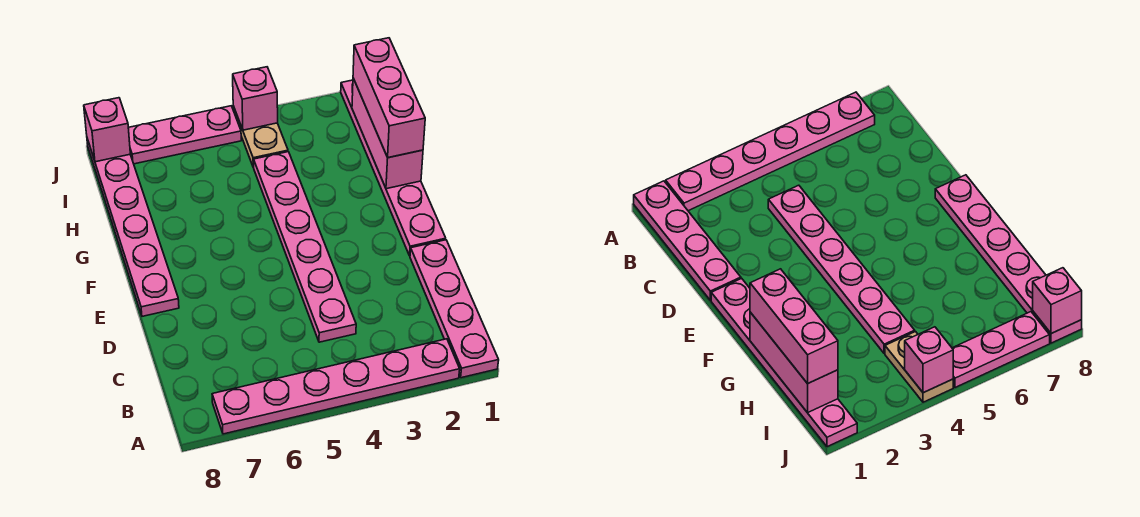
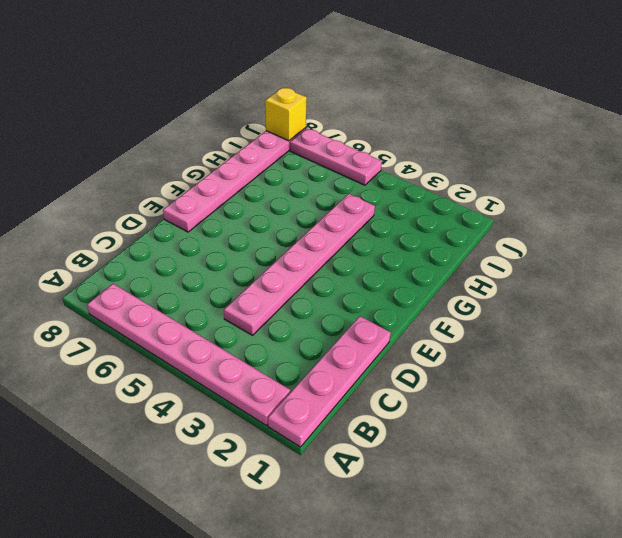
yellow 1x1 brick [265,87,307,141] -> pink 1x1 brick [84,98,130,162]
none -> pink 1x6 plate [341,80,446,256]
none -> tan 1x2 plate [233,106,288,167]

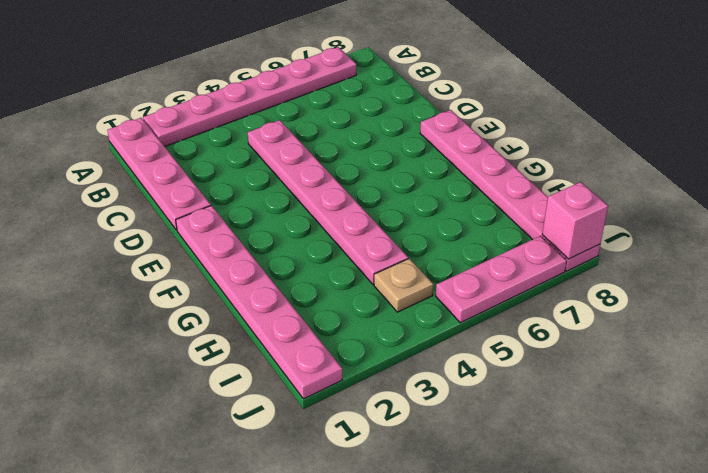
tan 1x1 plate [374,258,433,312] -> tan 1x2 plate [233,106,288,167]
none -> pink 1x3 brick [352,78,423,189]
none -> pink 1x1 brick [233,67,278,130]

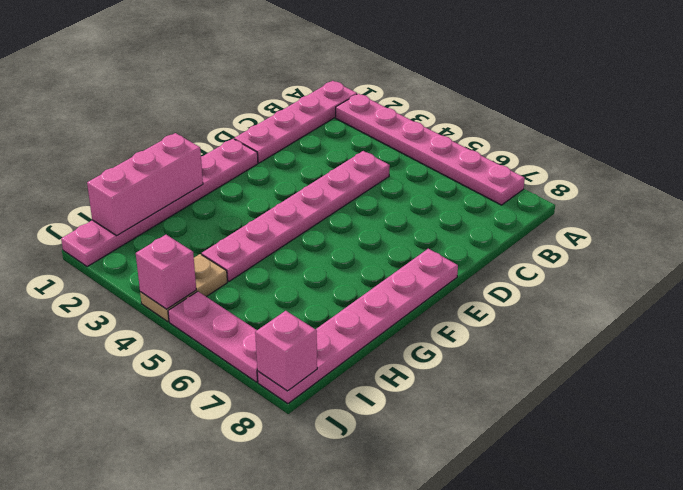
none -> pink 1x3 brick [353,38,425,158]

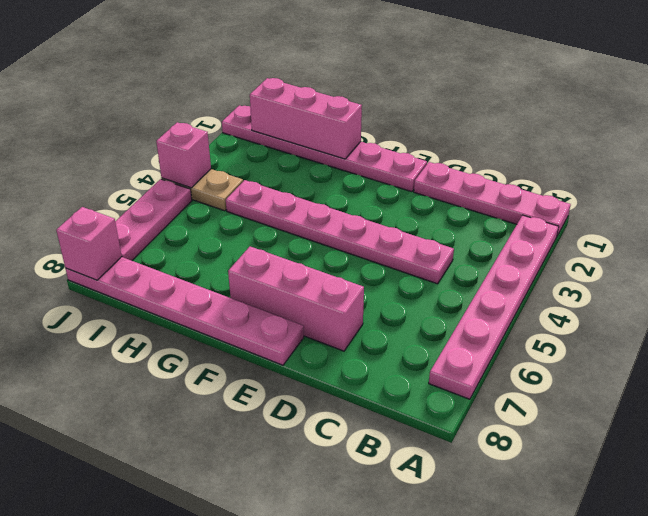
pink 1x3 brick [228,247,364,351] -> pink 1x3 brick moved to [353,38,425,158]

